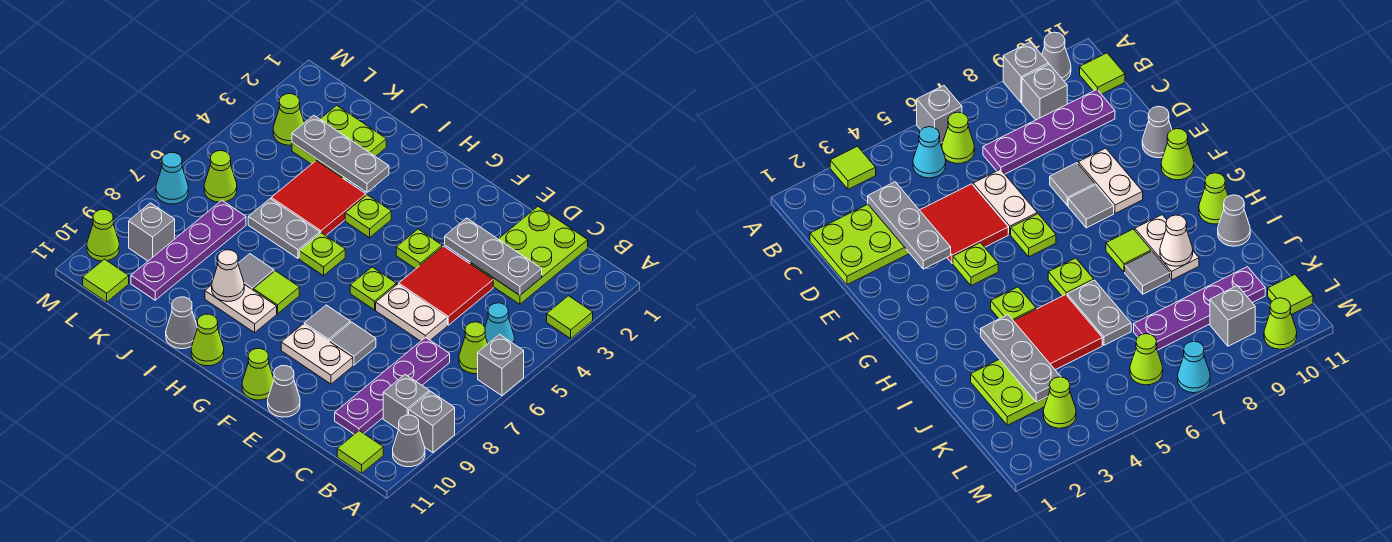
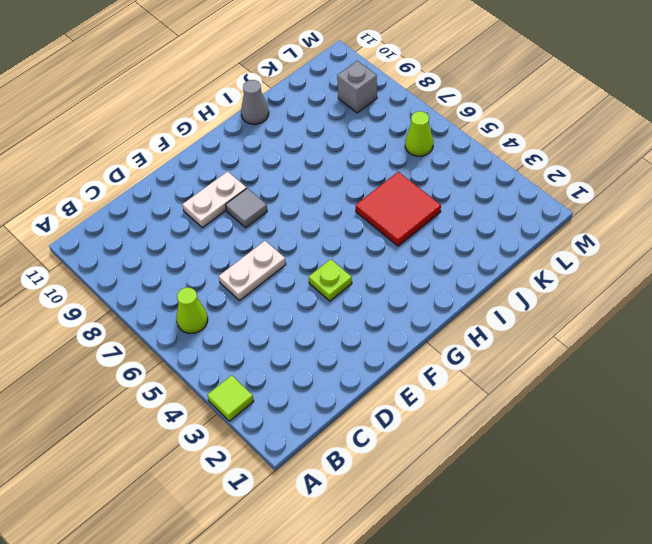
none -> grey 1x1 brick [478,335,524,396]
none -> grey 1x1 brick [409,391,455,453]
none -> grey 1x1 cone [393,415,425,467]
none -> cyan 1x1 cone [485,303,514,344]

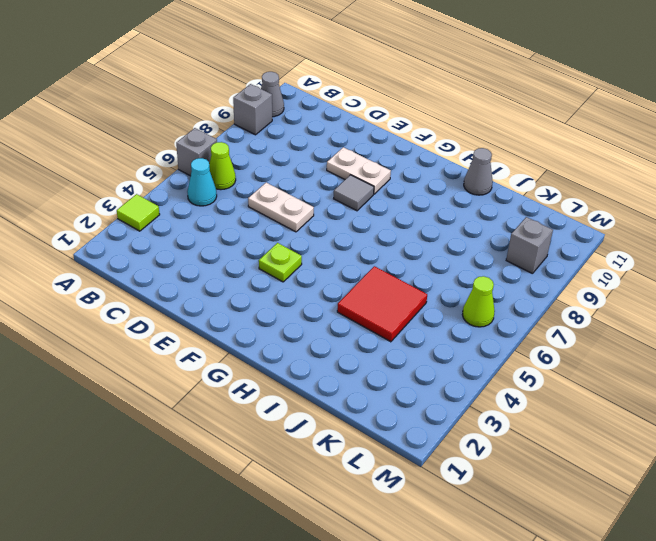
none -> grey 1x1 brick [383,374,429,430]
none -> lime 1x1 tile [337,431,383,473]
none -> lime 2x3 plate [470,207,588,304]
none -> purple 1x4 plate [335,337,450,434]

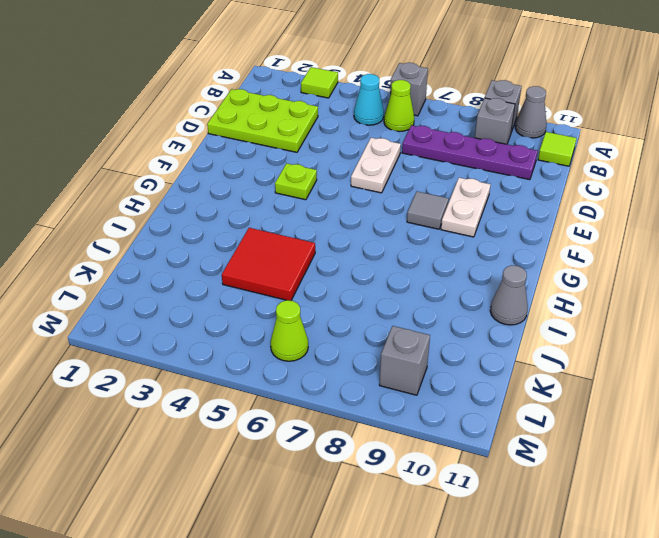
none -> red 2x2 tile [399,246,493,325]
none -> grey 1x1 tile [330,322,376,365]
none -> grey 1x1 cone [268,366,300,417]
none -> lime 1x1 plate [350,267,396,310]

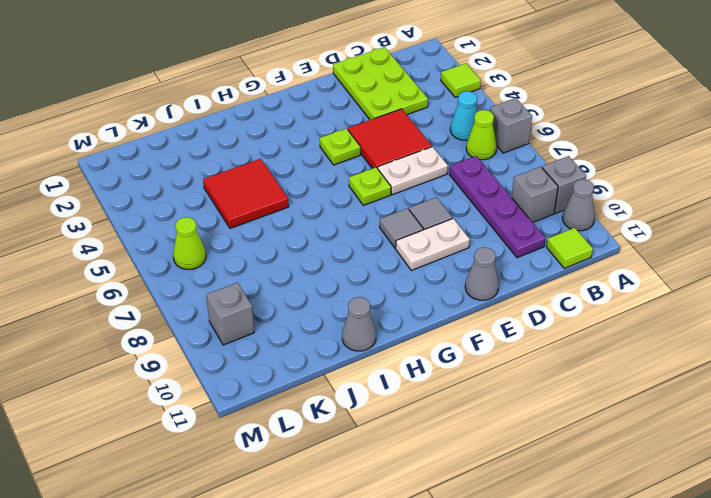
none -> lime 1x1 cone [242,348,274,400]
none -> lime 1x1 plate [345,195,391,238]
none -> lime 1x1 plate [299,233,345,276]
none -> lime 1x1 tile [253,271,299,314]

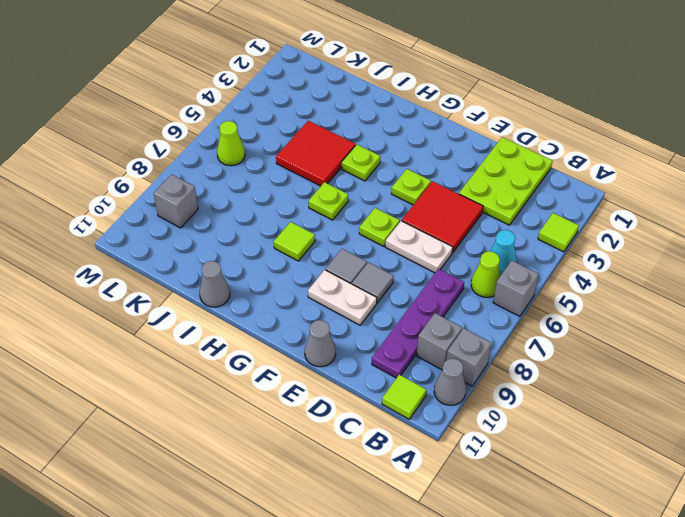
none -> lime 1x1 cone [242,348,274,400]
none -> white 1x2 plate [205,284,277,333]
none -> lime 1x1 cone [191,314,224,366]
none -> grey 1x2 plate [248,199,320,258]

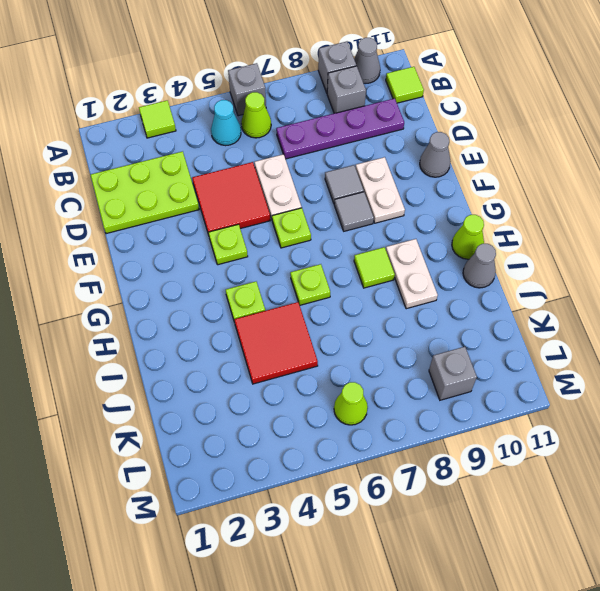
none -> lime 1x1 cone [242,348,274,400]
none -> grey 1x2 plate [248,199,320,258]
none -> grey 1x1 tile [238,254,274,290]
none -> lime 2x2 plate [292,105,386,181]

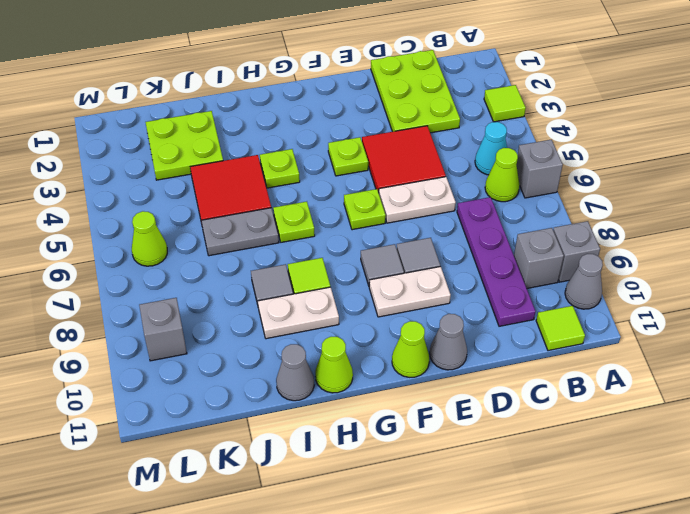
none -> purple 1x4 plate [131,200,246,300]
none -> lime 1x1 cone [273,94,304,145]
none -> lime 1x1 tile [83,259,129,302]
none -> cyan 1x1 cone [156,153,188,204]

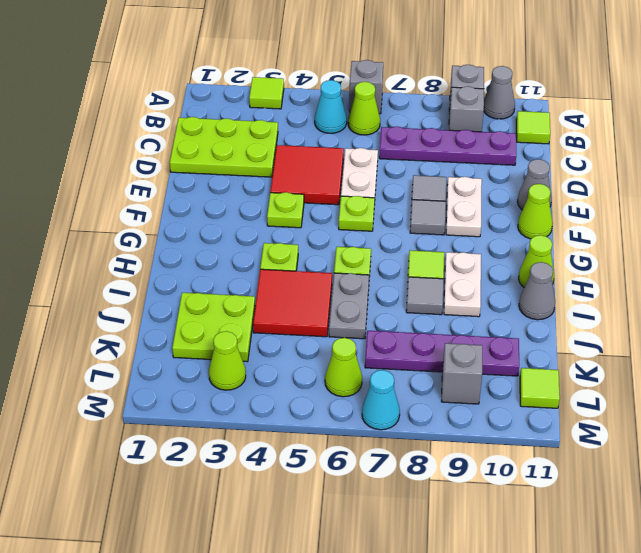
none -> lime 1x1 cone [87,210,119,261]
none -> grey 1x3 plate [445,218,542,295]
none -> grey 1x3 plate [292,115,389,192]
none -> white 1x1 cone [212,250,244,301]

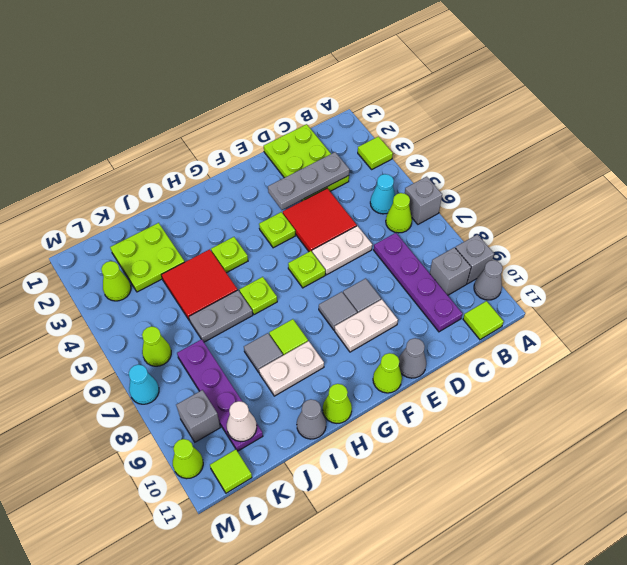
white 1x1 cone [227,401,257,442] -> white 1x1 cone moved to [212,250,244,301]
none -> grey 1x3 plate [292,115,389,192]

